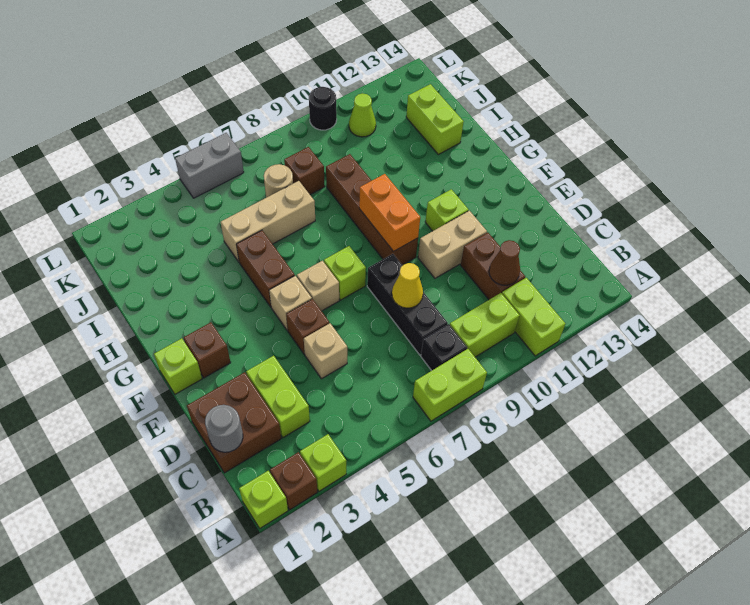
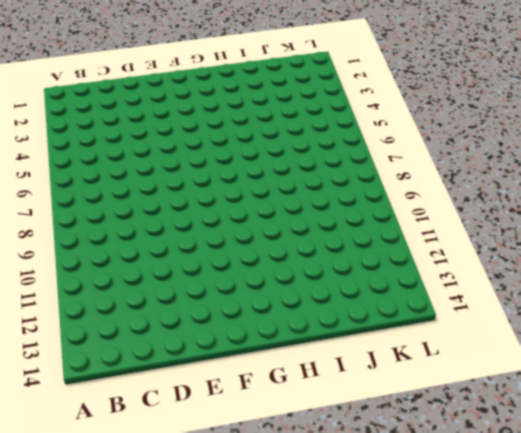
none -> lime 1x1 brick [239,471,288,528]
none -> brown 1x1 brick [270,452,317,510]
none -> lime 1x1 brick [300,434,346,491]
none -> lime 1x2 brick [413,349,487,421]

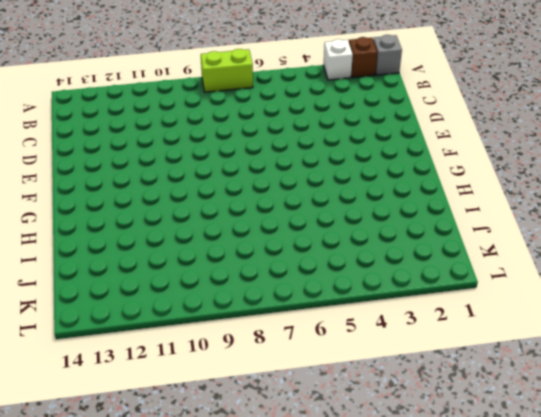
grey 1x1 brick [373,35,402,75] -> lime 1x1 brick [239,471,288,528]
white 1x1 brick [324,39,353,80] -> lime 1x1 brick [300,434,346,491]
none -> lime 1x2 brick [502,278,565,356]
none -> black 1x1 brick [421,324,467,371]
none -> lime 1x2 brick [450,293,520,357]
none -> brown 2x2 brick [187,372,281,473]

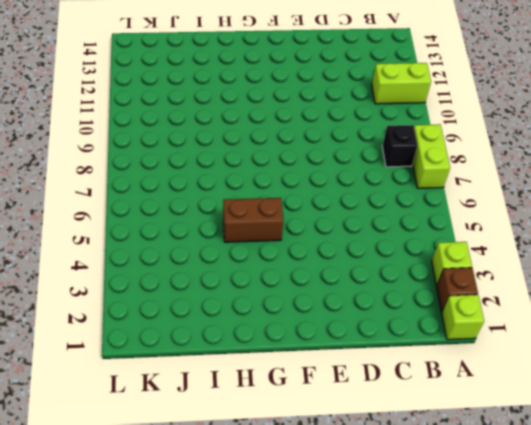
none -> lime 1x2 brick [450,293,520,357]
none -> brown 2x2 brick [187,372,281,473]
none -> lime 1x2 brick [246,356,310,438]
none -> black 1x3 brick [367,254,448,355]

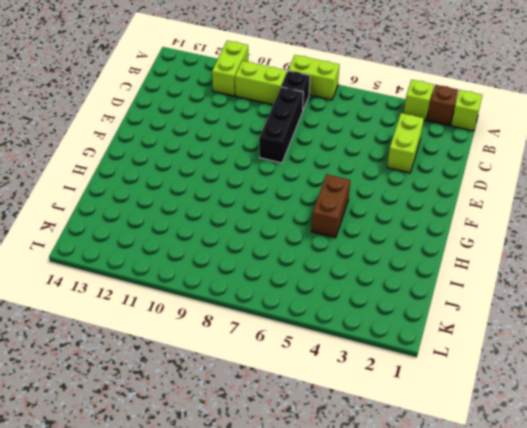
none -> brown 2x2 brick [187,372,281,473]
none -> brown 1x2 brick [461,233,525,300]
none -> tan 1x1 brick [304,323,347,379]
none -> brown 1x1 brick [286,299,329,354]

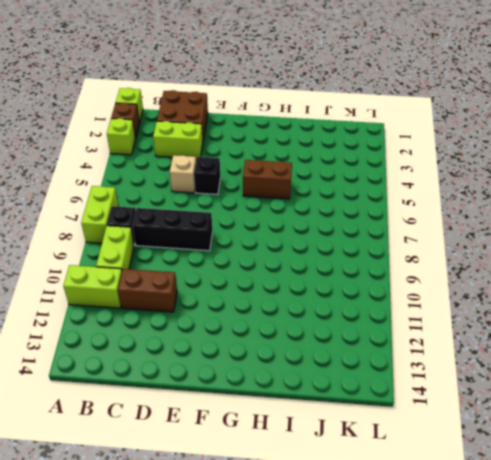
black 1x1 brick [194,157,220,194] -> brown 1x1 brick [286,299,329,354]
none -> tan 1x2 brick [418,211,487,278]
none -> lime 1x1 brick [154,338,202,394]
none -> brown 1x1 brick [184,322,231,378]
none -> tan 1x1 brick [269,276,312,331]

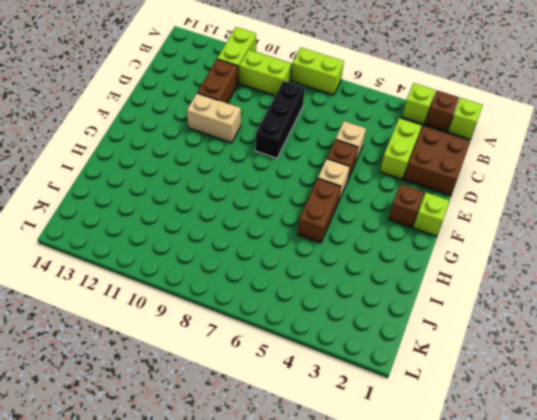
none -> black 1x1 brick [421,324,467,371]
none -> tan 1x1 brick [297,261,339,311]
none -> lime 1x1 brick [324,246,366,300]
none -> brown 1x4 brick [326,154,418,265]

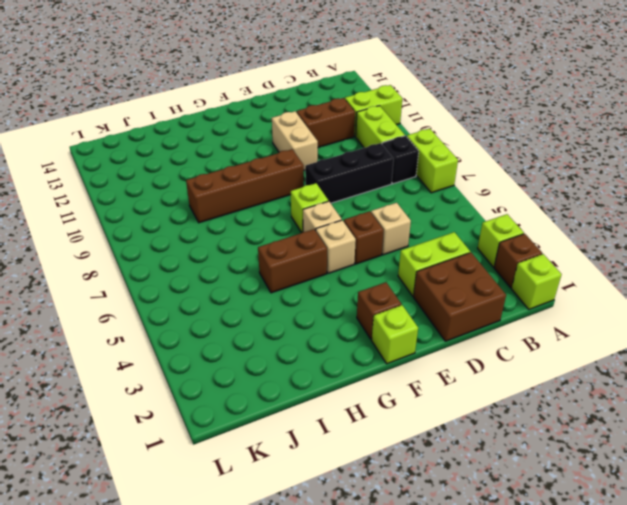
none -> lime 1x1 brick [425,189,468,231]
none -> tan 1x3 brick [221,181,315,262]
none -> lime 1x2 brick [406,84,464,155]
none -> tan 1x1 round brick [264,164,293,198]

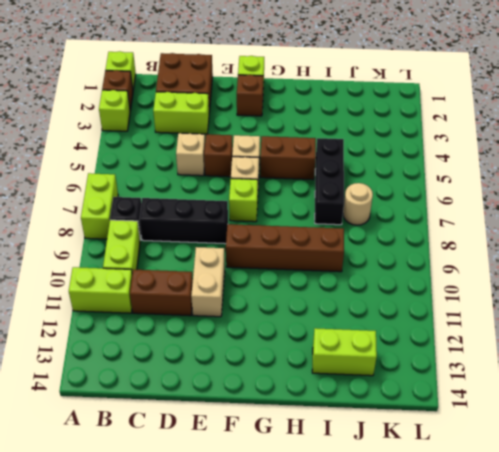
black 1x3 brick [315,138,344,225] -> tan 1x3 brick [221,181,315,262]
none -> lime 1x1 brick [425,189,468,231]
none -> brown 1x1 brick [284,147,325,194]
none -> lime 1x1 cone [349,93,376,137]
none -> grey 1x2 brick [175,133,244,198]

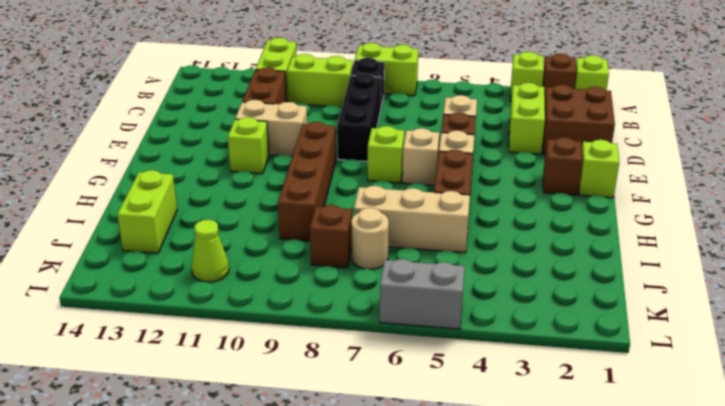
none -> black 1x1 round brick [309,87,337,130]
none -> grey 1x1 round brick [205,405,243,452]
none -> brown 1x1 cone [489,240,520,285]
none -> yellow 1x1 cone [392,263,423,308]

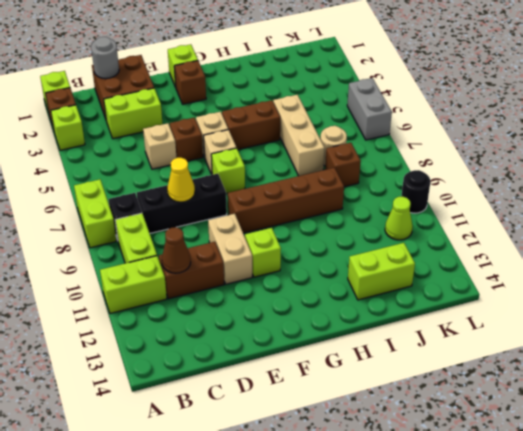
none -> orange 1x2 brick [359,174,420,252]

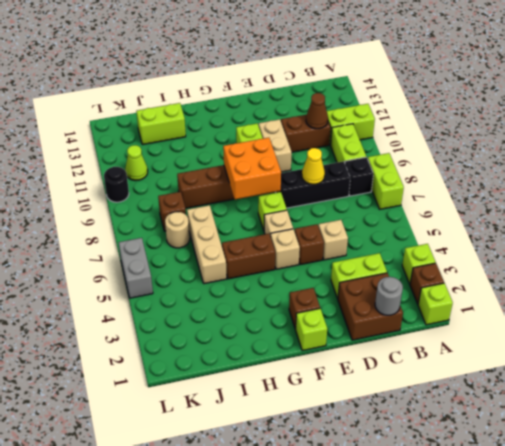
orange 2x2 brick [223,138,281,199] -> orange 1x2 brick [359,174,420,252]

